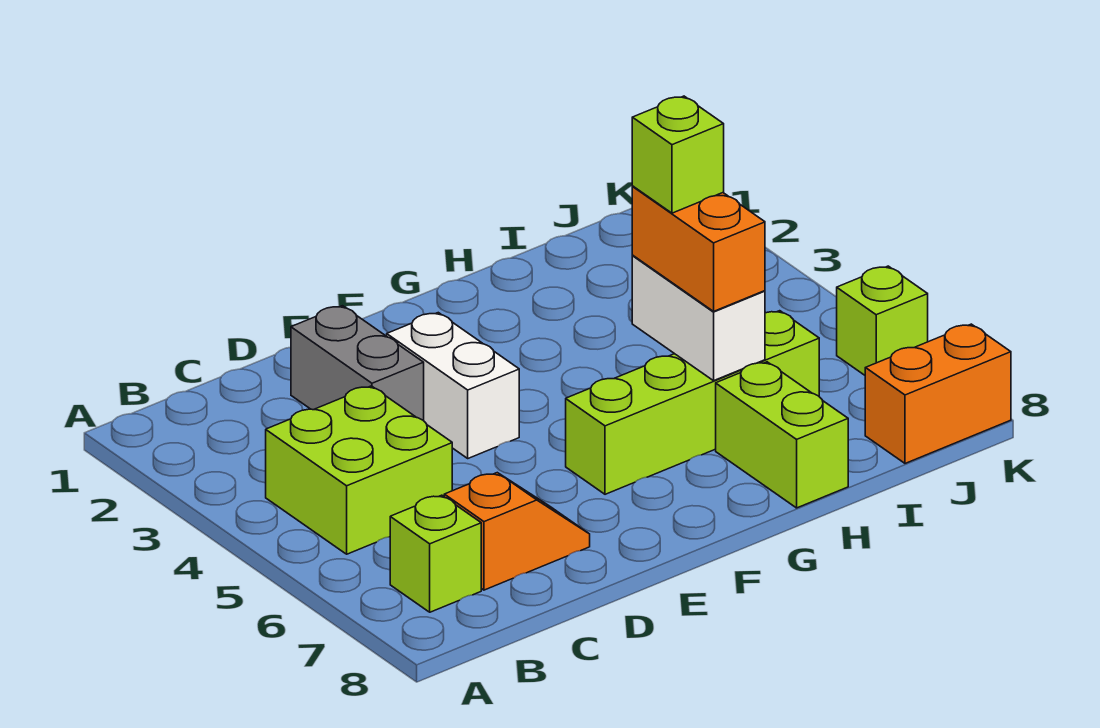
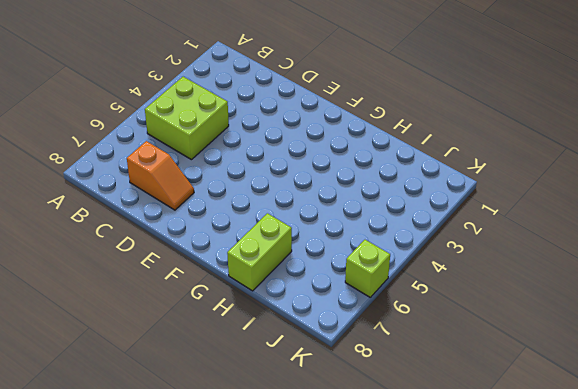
none -> lime 1x1 brick [390,495,481,612]
none -> grey 1x2 brick [291,306,424,421]
none -> white 1x2 brick [387,313,519,458]

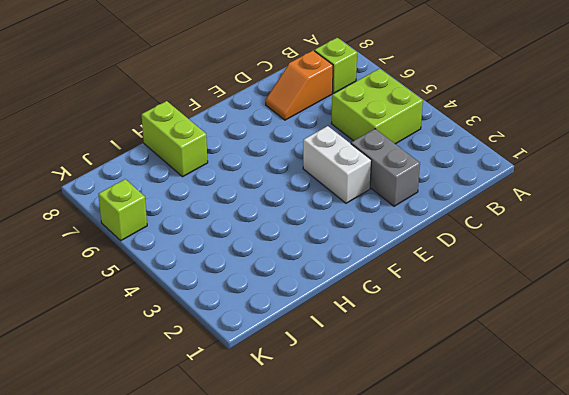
none -> lime 1x4 brick [566,311,819,494]
none -> orange 1x2 brick [865,324,1011,463]
none -> white 1x2 brick [632,256,765,381]

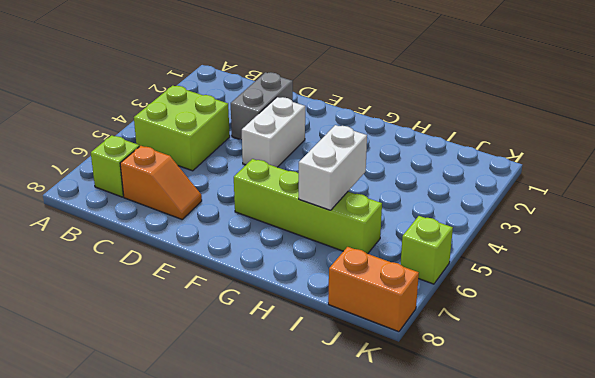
none -> lime 1x2 brick [716,362,848,508]
none -> orange 1x2 brick [632,186,765,311]
none -> lime 1x1 brick [632,96,724,213]

